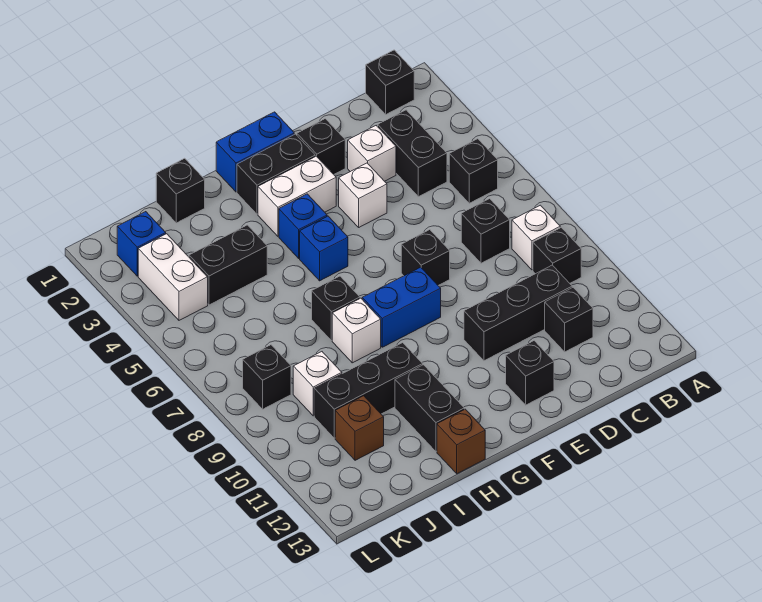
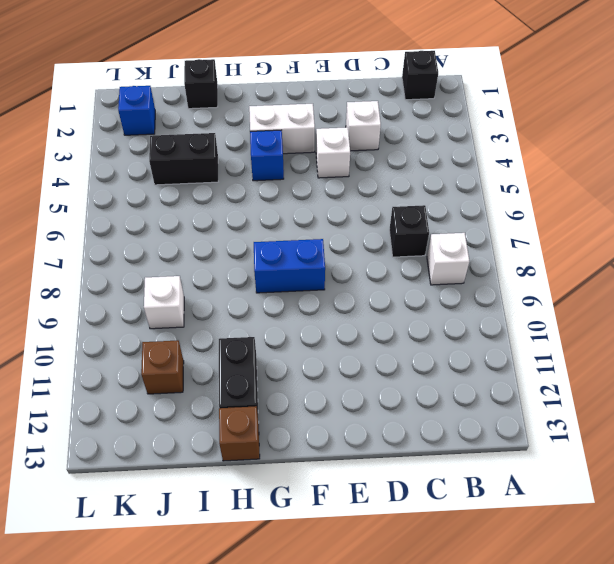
none -> black 1x1 brick [449,139,498,203]
none -> black 1x1 brick [533,228,581,283]
none -> black 1x2 brick [378,110,447,197]
none -> black 1x3 brick [464,265,572,361]

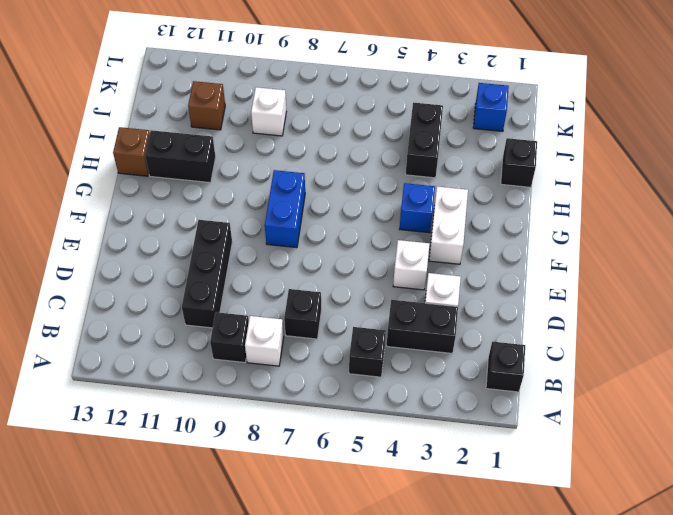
none -> black 1x1 brick [545,287,593,352]
none -> black 1x1 brick [297,119,345,174]
none -> black 1x1 brick [401,230,450,285]
none -> black 1x1 brick [506,341,554,405]

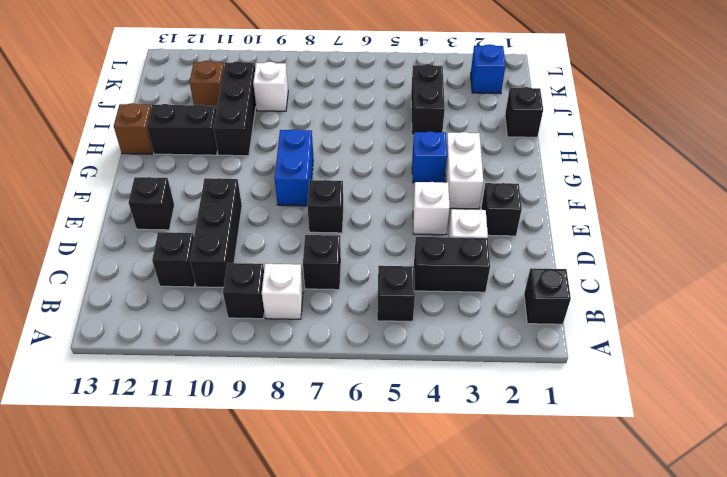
none -> blue 1x2 brick [216,112,294,192]
none -> black 1x2 brick [237,134,315,214]
none -> blue 1x1 brick [300,216,348,281]
none -> black 1x1 brick [312,276,360,341]

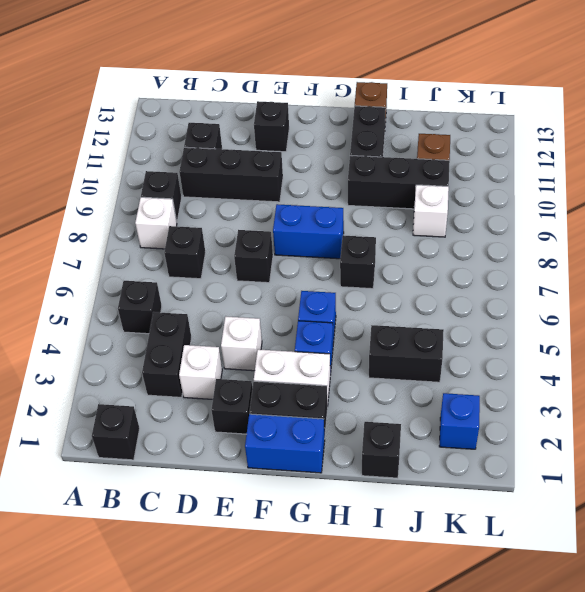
none -> white 1x1 brick [332,298,381,363]
none -> white 1x2 brick [138,234,208,320]
none -> black 1x1 brick [243,345,291,409]

